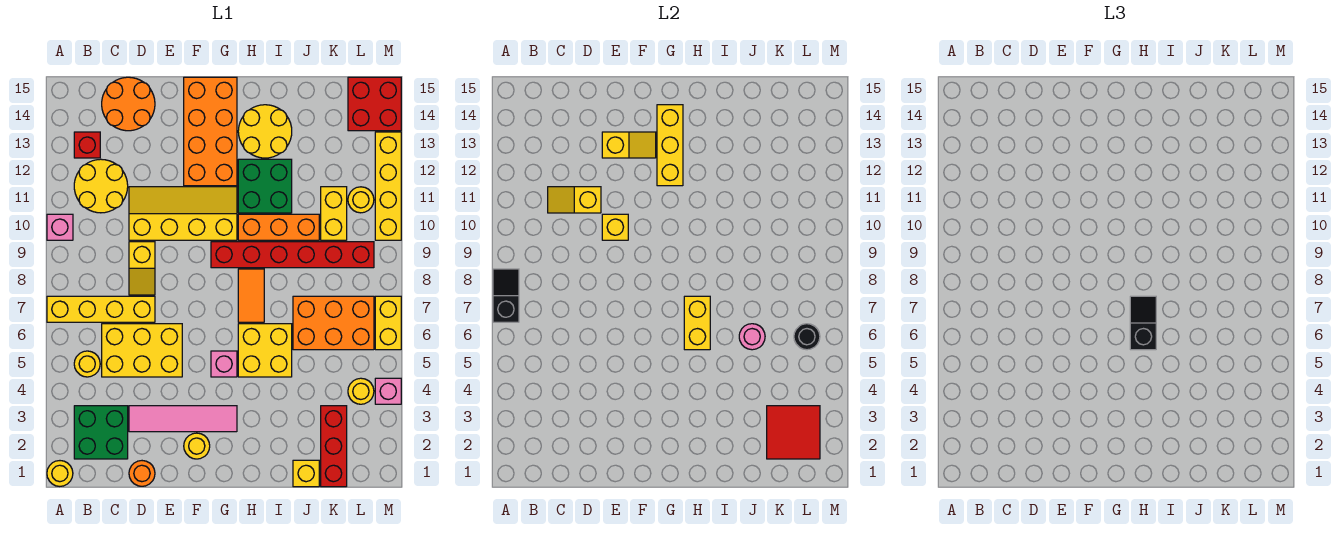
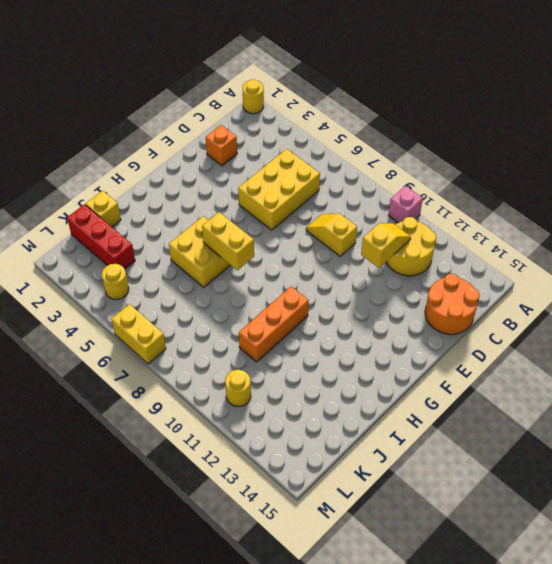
orange 1x1 brick [206,125,237,166] -> none
none -> yellow 1x4 brick [47,296,155,322]
none -> green 2x2 brick [74,406,128,459]
none -> yellow 1x1 round brick [74,351,100,377]
none -> red 1x1 brick [74,132,100,158]

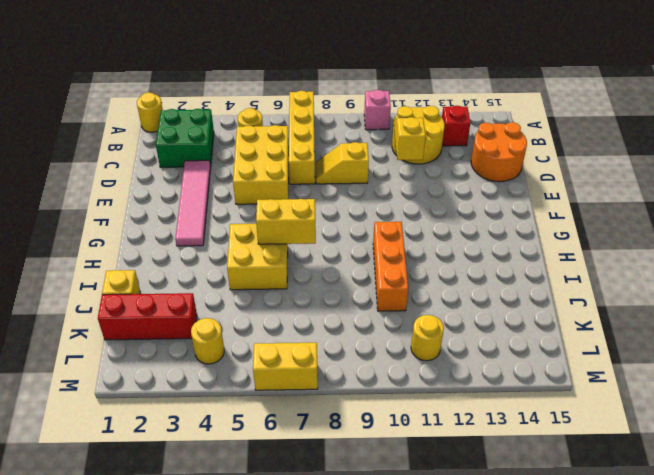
none -> orange 1x1 round brick [129,461,155,486]
none -> yellow 2x4 slope [129,187,237,240]
none -> yellow 1x1 round brick [184,433,210,459]
none -> orange 2x4 brick [184,77,237,186]

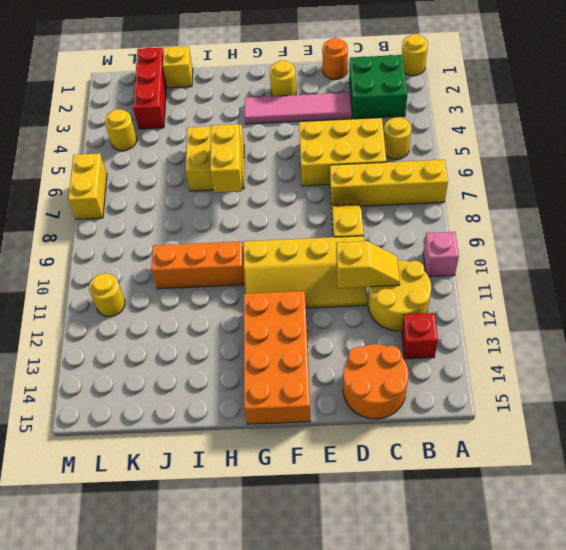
none -> pink 1x1 brick [211,351,237,377]
none -> red 1x6 brick [211,242,374,268]
none -> orange 1x2 tile [238,269,264,322]
none -> green 2x2 brick [238,159,292,213]

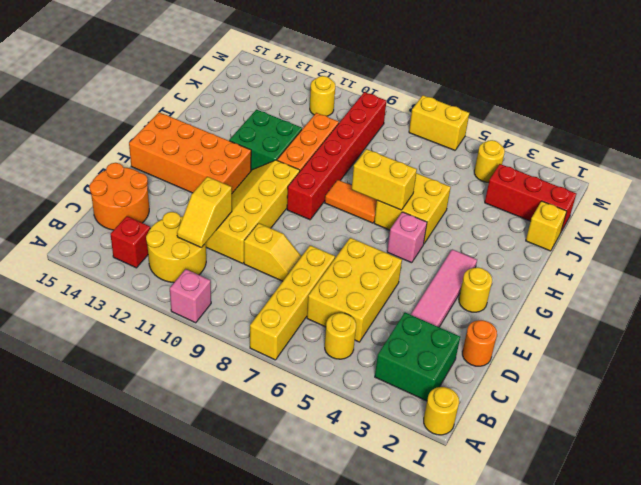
none -> yellow 2x2 round brick [238,105,292,158]
none -> orange 2x3 brick [293,296,374,350]
none -> yellow 1x2 brick [321,187,347,240]
none -> red 2x2 brick [348,77,401,131]

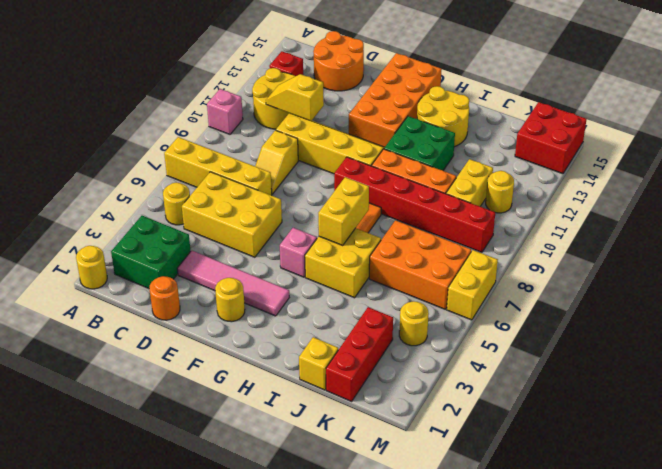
none -> pink 1x1 brick [375,378,401,404]
none -> yellow 1x4 brick [375,132,401,240]
none -> black 1x2 slope [493,269,519,322]
none -> yellow 1x1 brick [602,214,628,240]

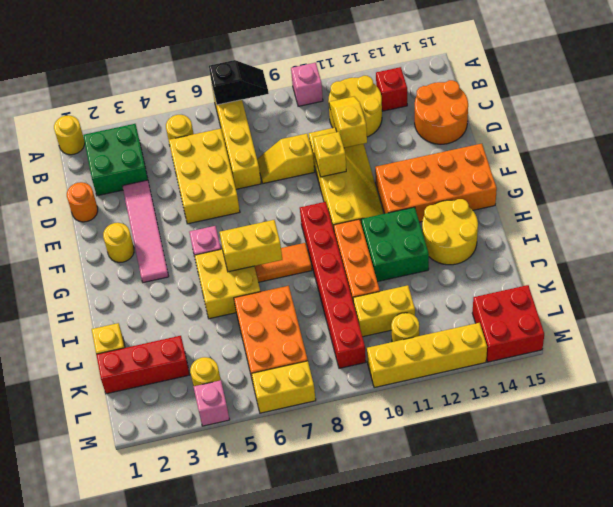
none -> yellow 1x2 slope [602,132,656,158]
none -> yellow 1x3 brick [657,105,683,186]
none -> pink 1x1 round brick [739,324,765,350]
none -> red 2x2 tile [767,406,820,459]

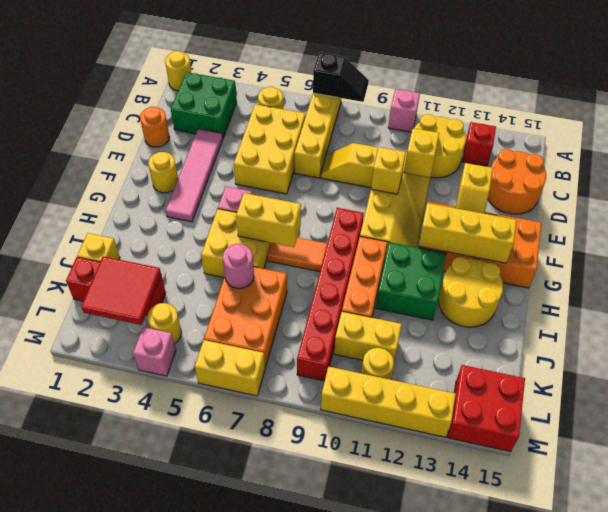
none -> black 1x1 round brick [794,324,820,350]
none -> black 1x2 slope [1130,296,1156,350]

